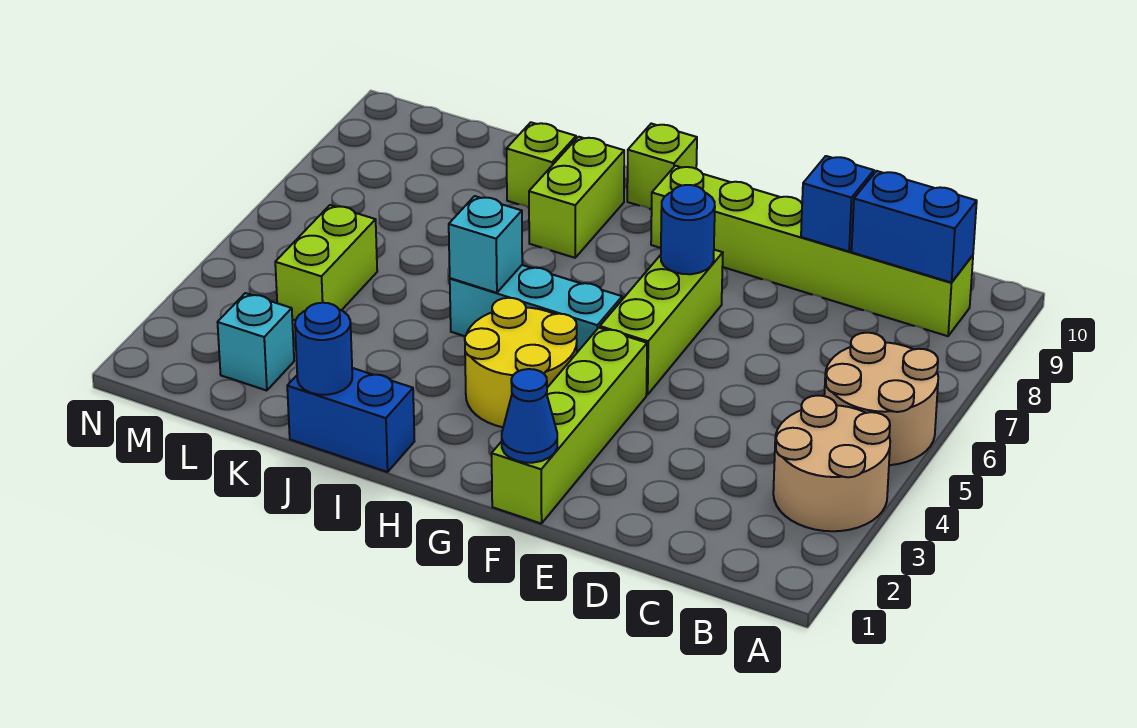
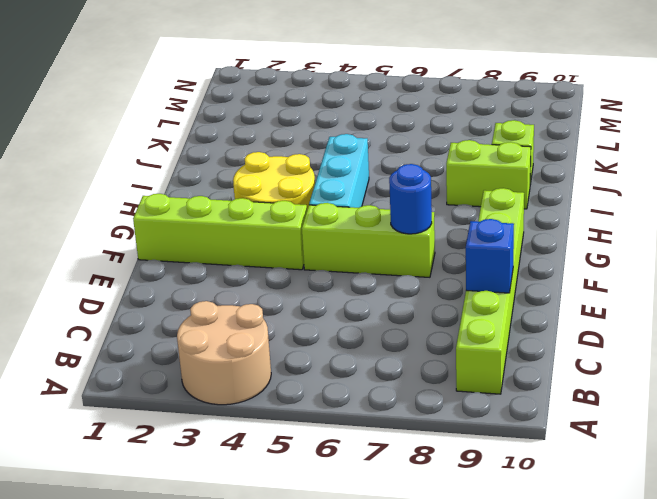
none -> tan 2x2 round brick [824,333,938,465]
none -> lime 1x1 brick [627,124,697,209]
none -> blue 1x2 brick [287,368,414,472]

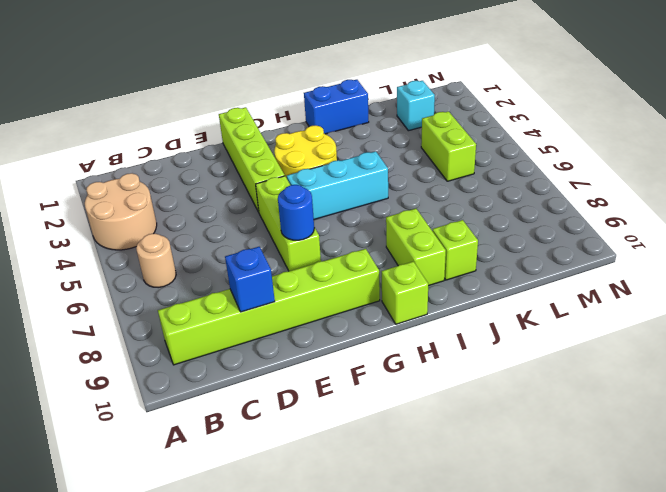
tan 1x1 round brick [136,233,176,288] -> tan 2x2 round brick [824,333,938,465]
none -> blue 1x2 brick [852,171,977,283]
none -> blue 1x1 cone [502,369,557,463]
none -> cyan 1x1 brick [449,196,522,293]

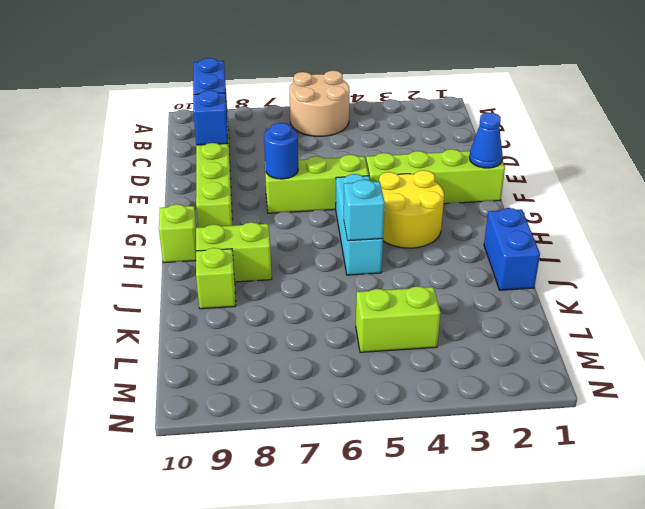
none -> tan 2x2 round brick [773,395,890,531]
none -> cyan 1x1 brick [218,293,294,391]
none -> blue 1x1 round brick [295,303,352,395]

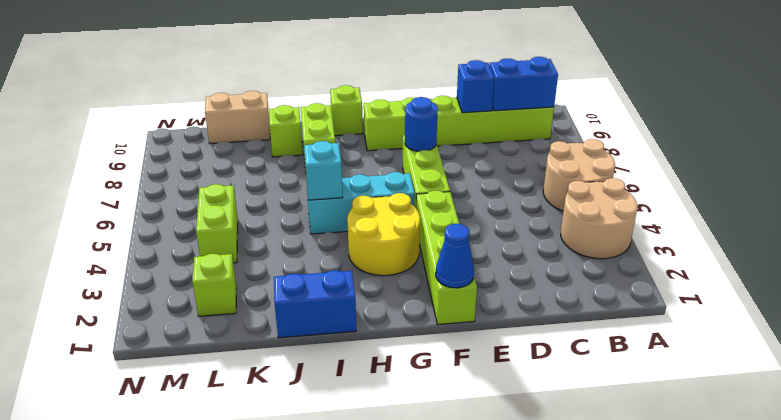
tan 1x2 brick [205,91,270,144] -> none
lime 1x1 brick [192,254,237,316] -> cyan 1x1 brick [218,293,294,391]
none -> blue 1x1 round brick [295,303,352,395]

